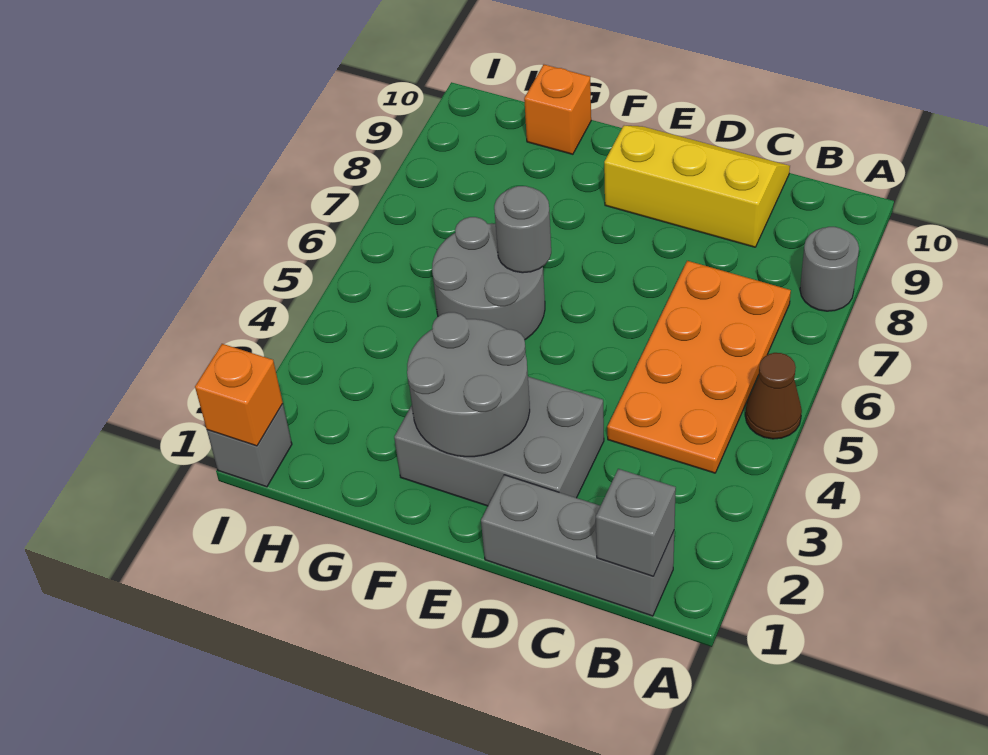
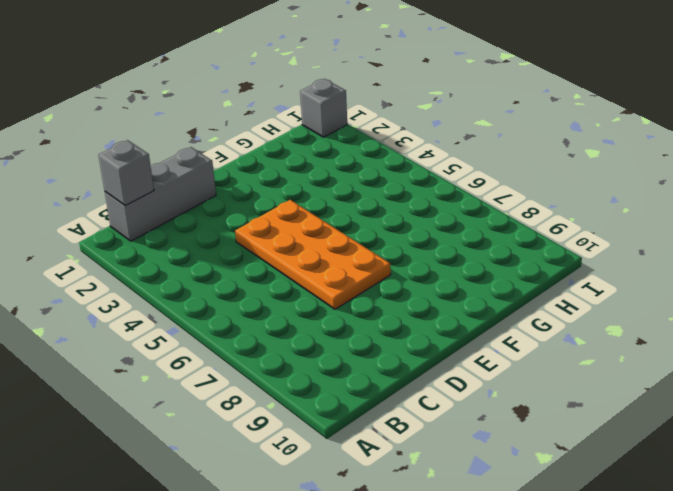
orange 2x4 plate [235,200,391,309] -> orange 2x4 plate moved to [607,261,791,473]
none -> brown 1x1 cone [745,353,802,439]
none -> grey 1x1 round brick [800,227,859,311]
none -> yellow 2x3 slope [604,126,790,247]

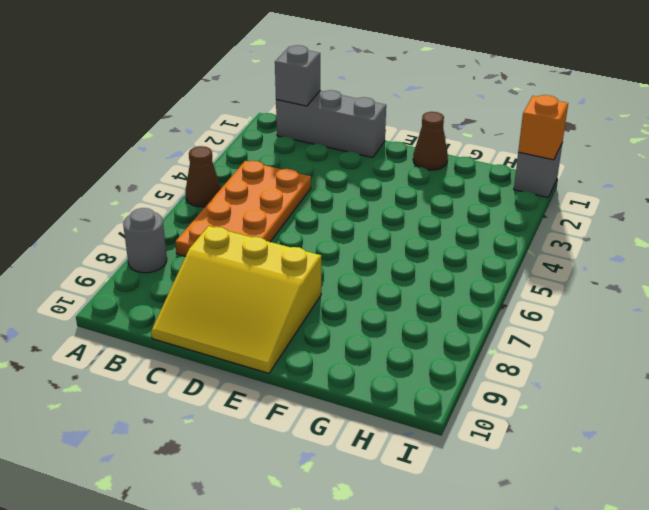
yellow 3x3 slope [151,226,321,373] -> yellow 2x3 slope [604,126,790,247]
brown 1x1 cone [413,112,448,170] -> none
none -> grey 2x3 brick [394,377,604,506]
none -> grey 2x2 round brick [432,217,545,340]
none -> orange 1x1 brick [524,65,591,154]

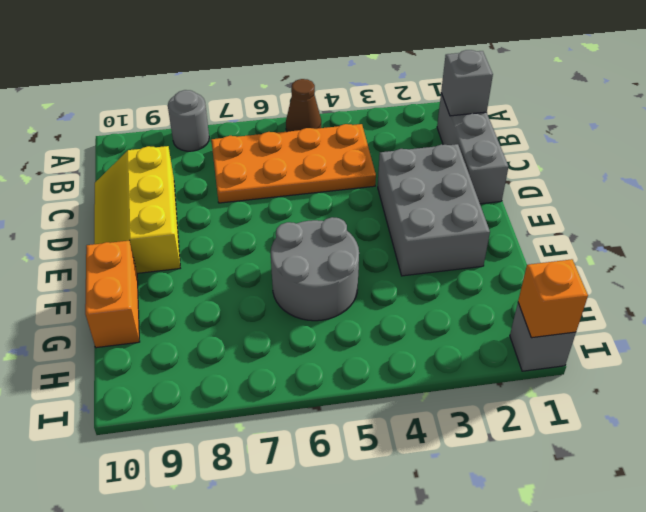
orange 1x2 brick [85,241,140,348] -> orange 1x1 brick [524,65,591,154]
none -> grey 2x2 round brick [407,312,530,457]
none -> grey 1x1 round brick [494,186,551,273]

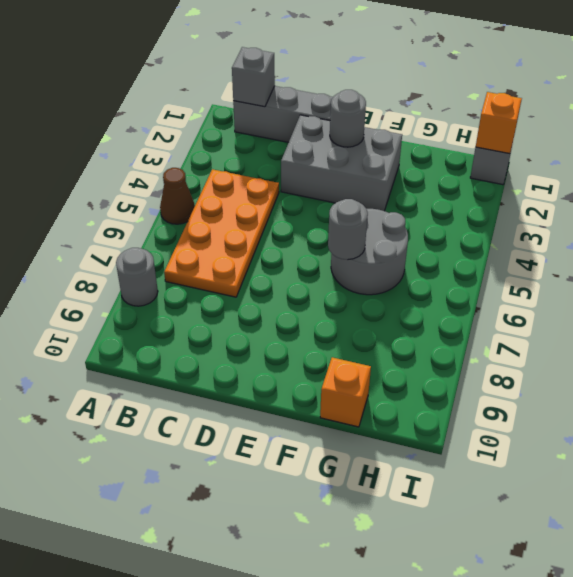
grey 1x1 round brick [330,90,366,147] -> grey 2x2 round brick [407,312,530,457]
none -> yellow 2x3 slope [604,126,790,247]

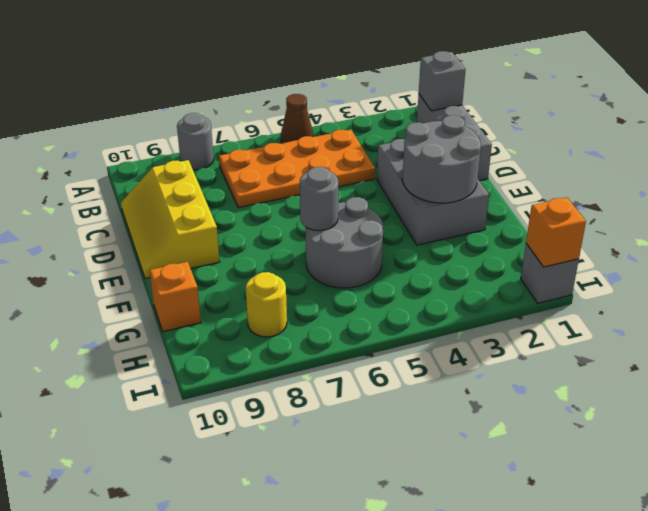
yellow 1x1 round brick [246,272,287,337] -> none

